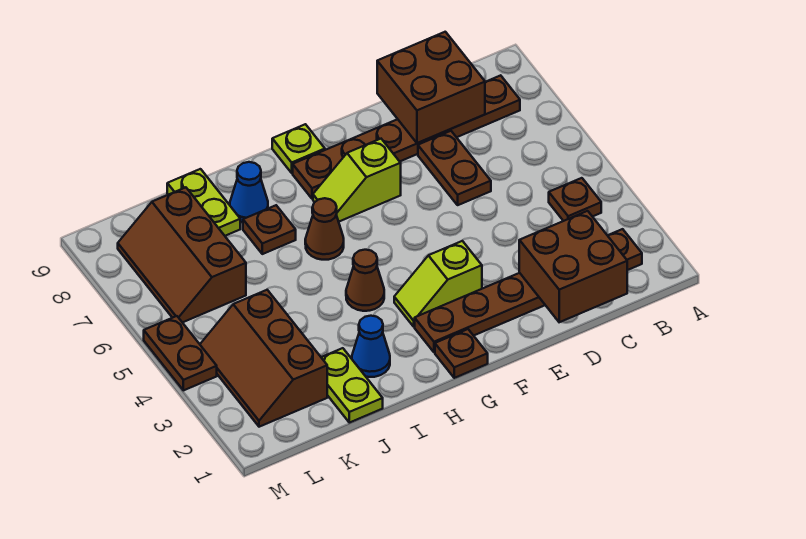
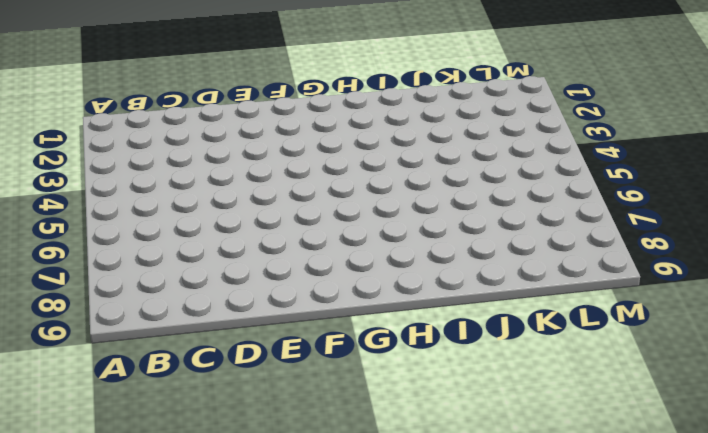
none -> brown 1x6 plate [415,229,642,352]
none -> brown 1x1 plate [549,178,601,221]
none -> brown 1x6 plate [293,75,520,199]

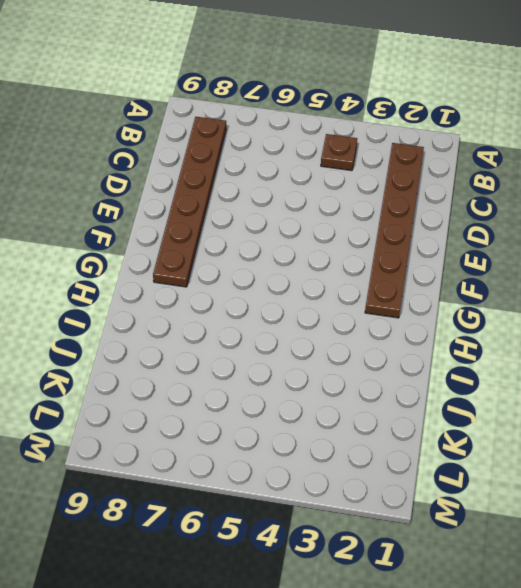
none -> brown 1x2 plate [418,131,491,205]
none -> lime 1x2 slope [394,241,482,327]
none -> lime 1x2 slope [313,139,401,222]

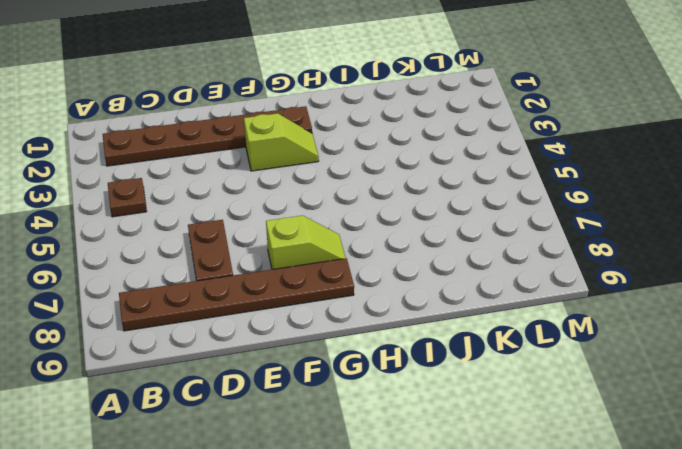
none -> brown 1x1 plate [435,329,488,378]
none -> lime 1x1 plate [272,124,325,173]
none -> brown 1x1 cone [346,250,384,311]

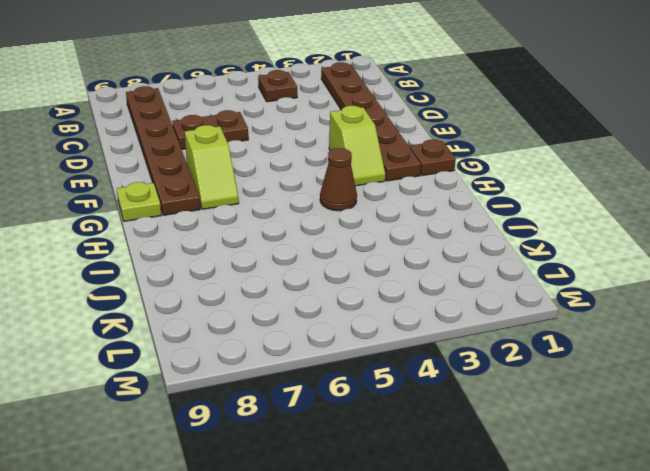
none -> brown 1x1 cone [305,198,344,260]
none -> blue 1x1 cone [352,316,390,377]
none -> brown 1x1 plate [243,205,296,254]

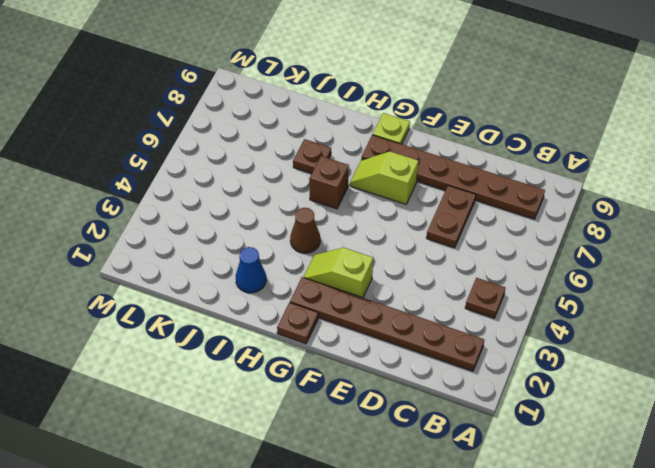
brown 1x1 brick [310,156,349,209] -> brown 1x1 cone [305,198,344,260]
none -> blue 1x1 cone [230,162,268,223]
none -> lime 1x2 plate [321,348,383,423]
none -> lime 1x2 plate [167,169,240,236]

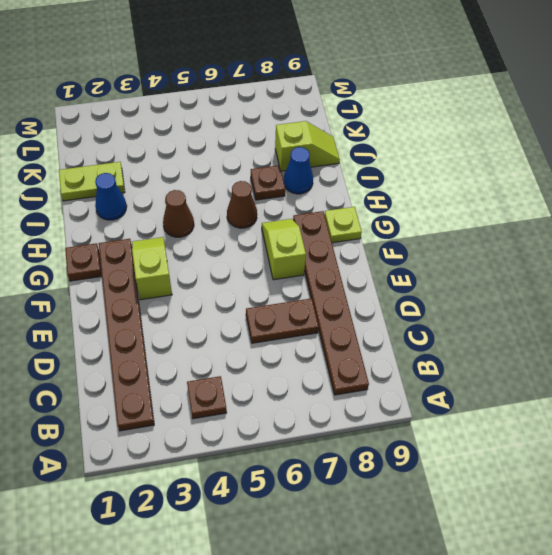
lime 1x2 slope [275,121,340,171] -> lime 1x2 plate [167,169,240,236]
none -> brown 2x3 slope [200,290,327,427]
none -> brown 2x3 slope [118,187,246,323]
none -> brown 1x2 plate [144,316,217,390]

